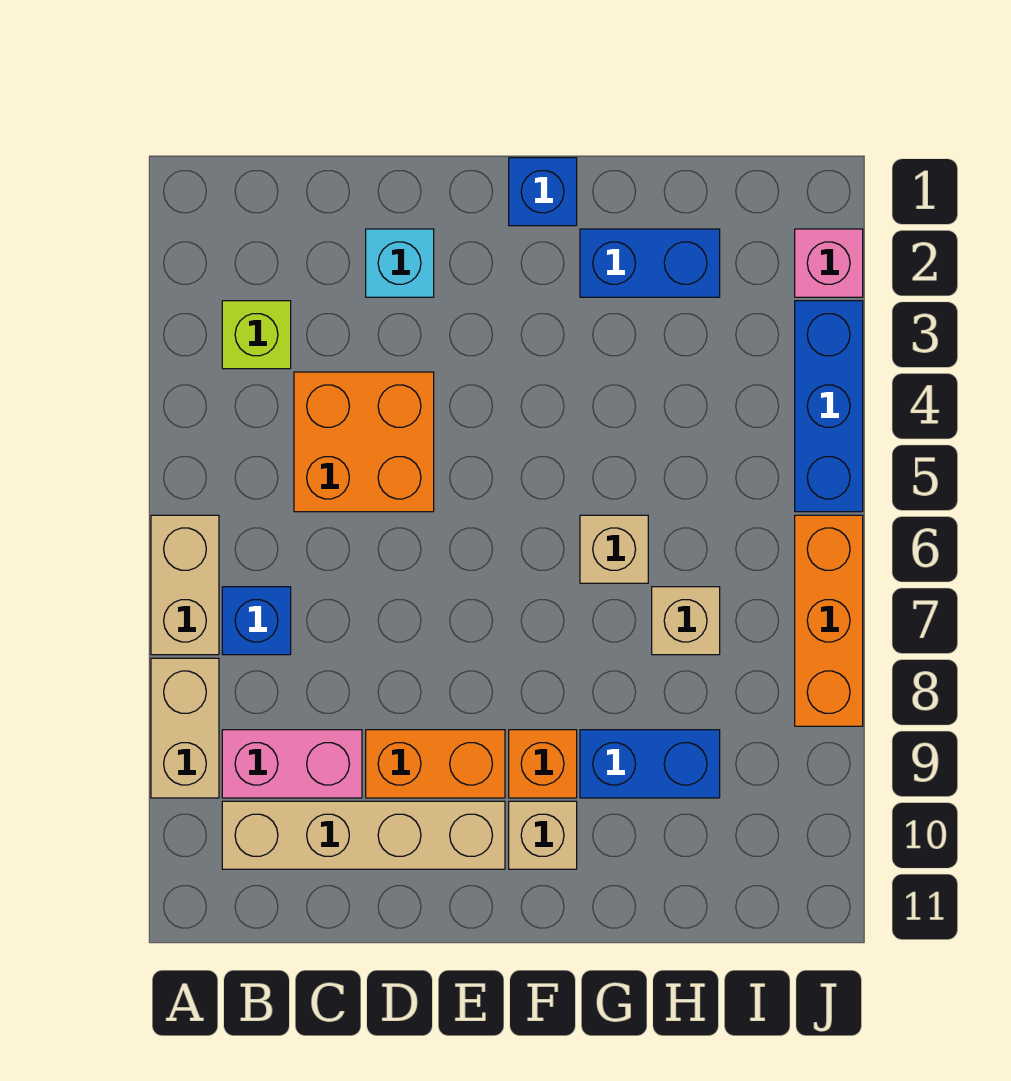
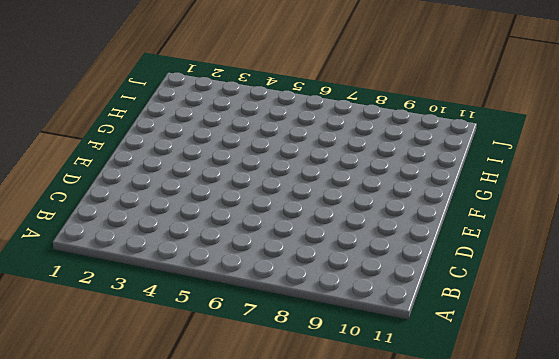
none -> tan 1x2 brick [151,515,219,655]
none -> tan 1x2 brick [151,658,219,798]
none -> lime 1x1 brick [222,301,291,369]

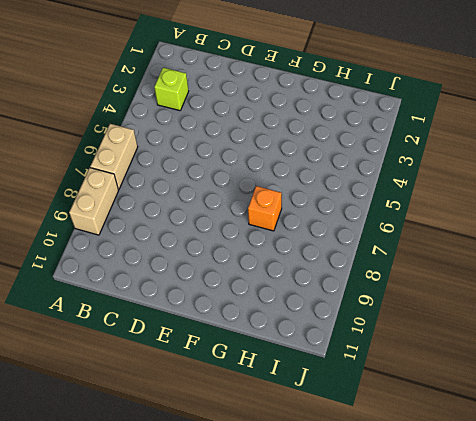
orange 1x1 brick [248,186,282,231] -> orange 1x1 brick moved to [509,730,577,798]
none -> blue 1x1 brick [222,587,291,655]
none -> pink 1x2 brick [222,730,362,798]
none -> tan 1x4 brick [222,801,505,869]

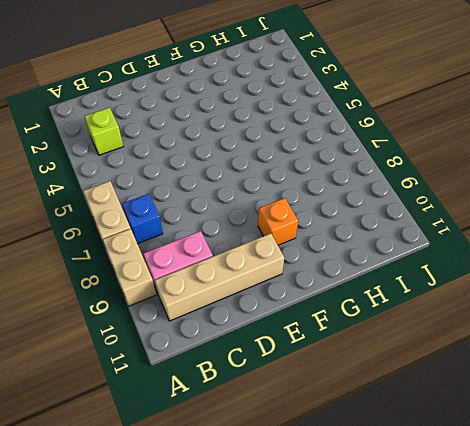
none -> orange 2x2 brick [294,372,434,512]
none -> cyan 1x1 brick [366,229,434,297]
none -> orange 1x2 brick [366,730,505,798]

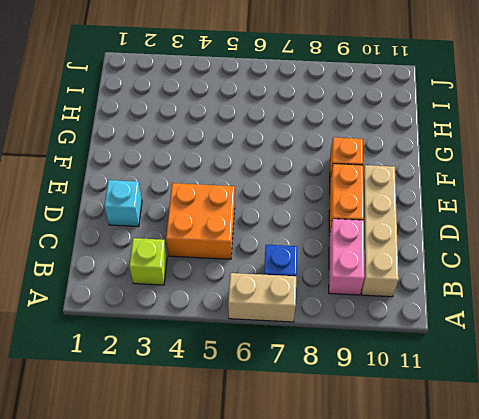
none -> tan 1x2 brick [151,658,219,798]
none -> blue 1x1 brick [509,158,577,226]
none -> tan 1x1 brick [509,801,577,869]

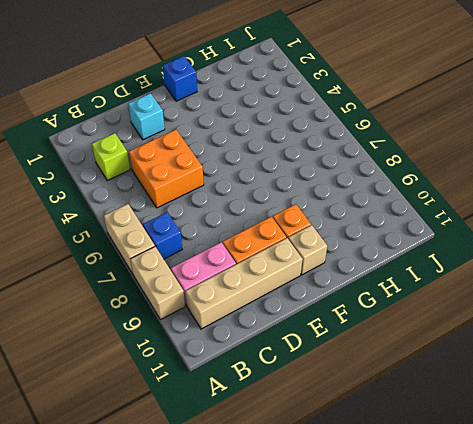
none -> blue 1x2 brick [580,229,720,297]
none -> tan 1x1 brick [580,515,648,583]
none -> blue 1x2 brick [580,730,720,798]

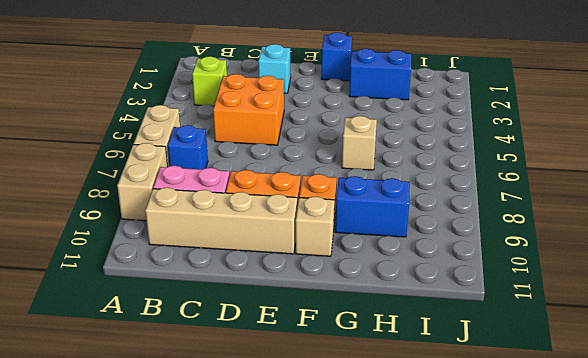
none -> tan 1x1 brick [652,587,720,655]
none -> pink 1x1 brick [795,229,863,297]
none -> blue 1x3 brick [795,301,863,512]

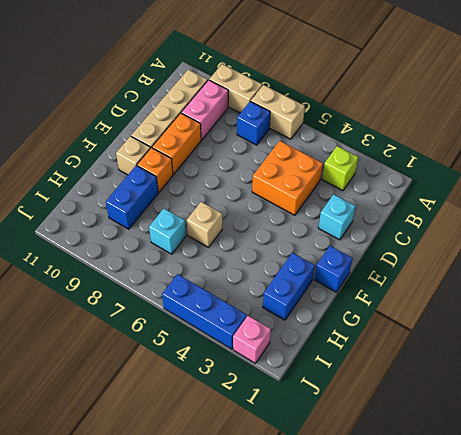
cyan 1x1 brick [149,209,186,254] -> tan 1x1 brick [652,587,720,655]
none -> orange 1x3 brick [795,515,863,726]

